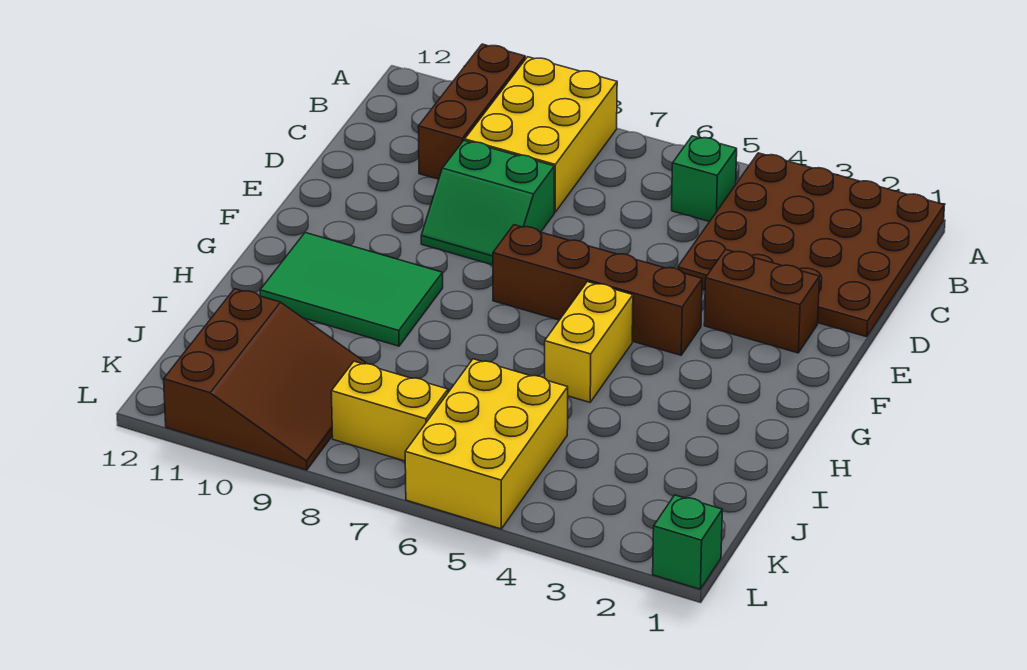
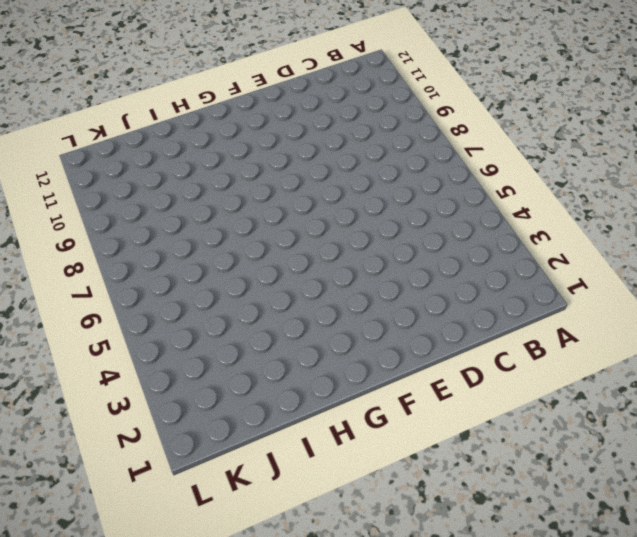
none -> brown 4x4 plate [678,153,944,337]
none -> yellow 2x3 brick [465,57,617,212]
none -> brown 1x3 brick [418,44,525,179]

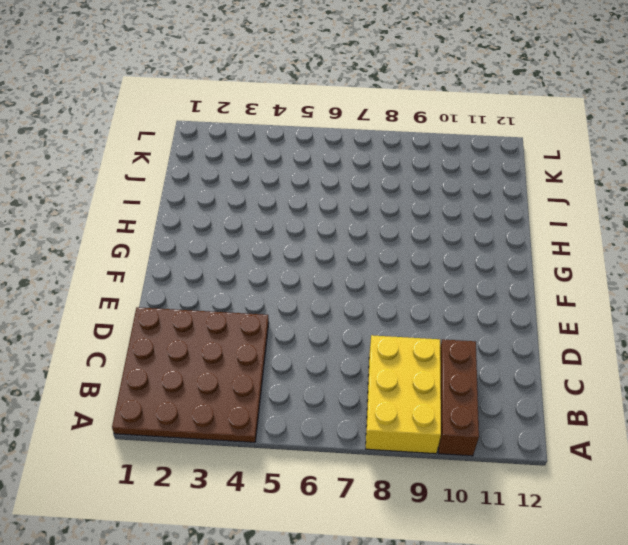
none -> green 1x1 brick [672,136,737,222]
none -> green 2x2 slope [421,141,554,265]
none -> brown 1x2 brick [704,249,819,353]

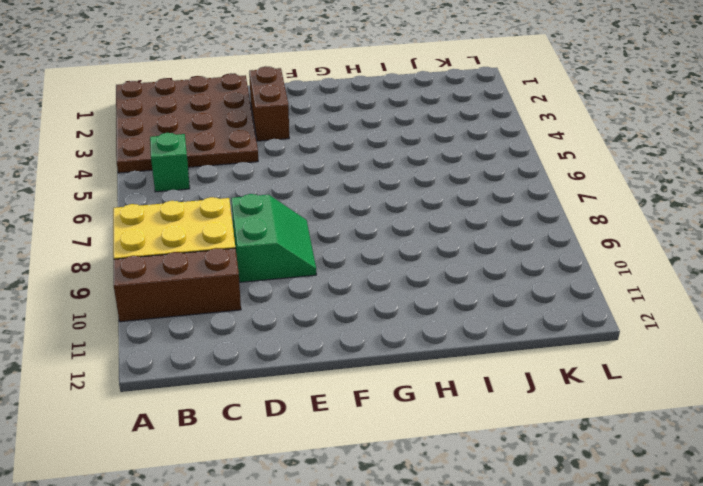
none -> brown 1x4 brick [493,225,702,355]
none -> yellow 1x2 brick [545,282,633,402]
none -> green 2x3 tile [260,233,443,346]

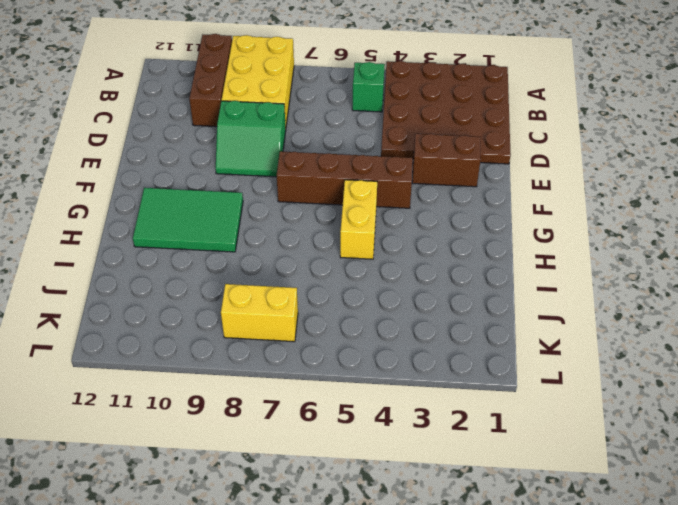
none -> yellow 2x3 brick [405,359,568,529]
none -> brown 3x3 slope [164,289,367,470]
none -> green 1x1 brick [653,495,722,589]

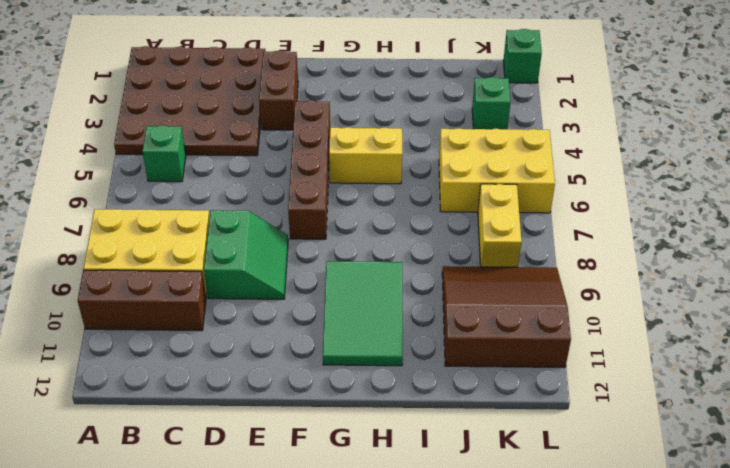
green 1x1 brick [472,77,511,129] -> none

